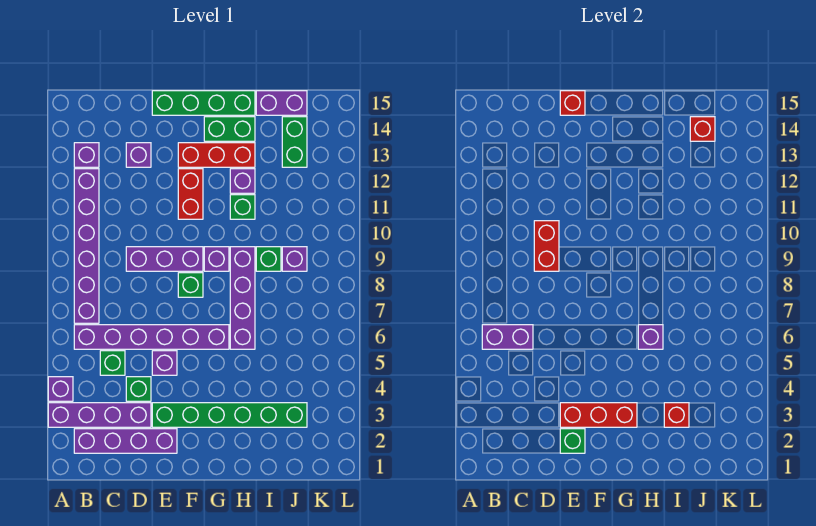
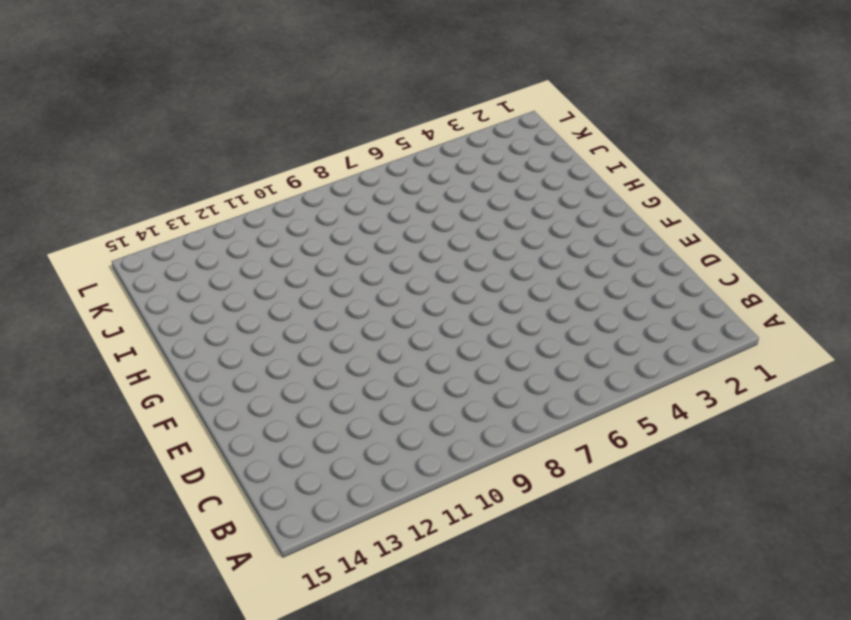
none -> purple 1x4 brick [48,403,151,427]
none -> purple 1x1 brick [48,377,73,401]
none -> purple 1x4 brick [74,429,177,453]
none -> purple 1x6 brick [74,325,229,349]

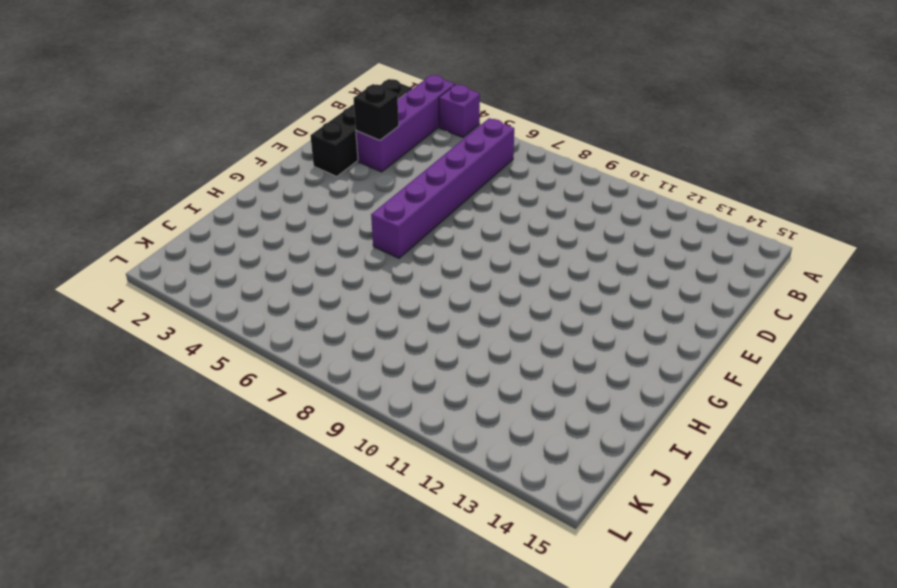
black 1x4 brick [310,79,412,176] -> purple 1x4 brick [74,429,177,453]
black 1x1 brick [353,84,399,140] -> none
none -> purple 1x6 brick [74,169,99,323]
none -> purple 1x1 brick [74,143,99,167]
none -> green 1x1 brick [100,351,125,375]
none -> green 1x1 brick [126,377,151,401]

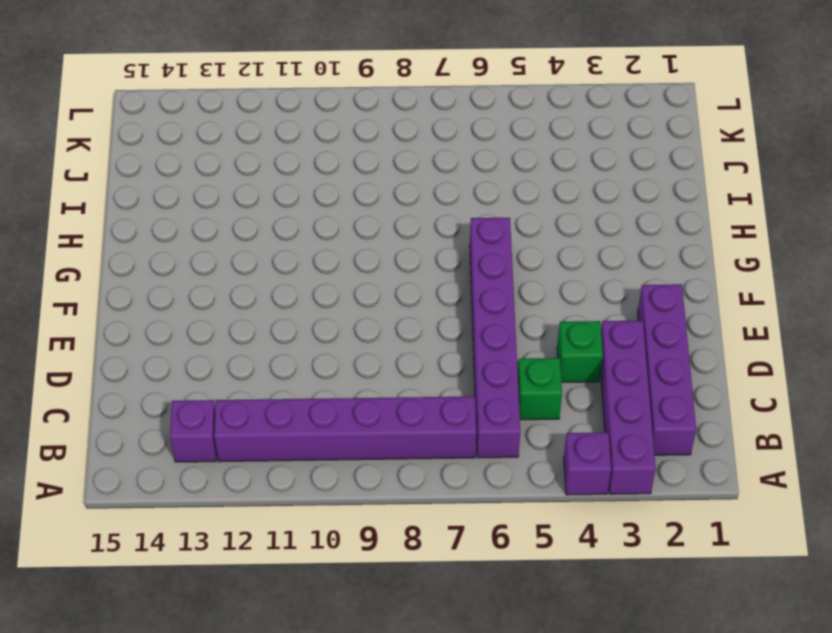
none -> purple 1x3 brick [126,247,203,271]
none -> purple 1x1 brick [126,143,151,167]
none -> green 1x6 brick [152,403,307,427]
none -> purple 1x1 brick [152,351,177,375]

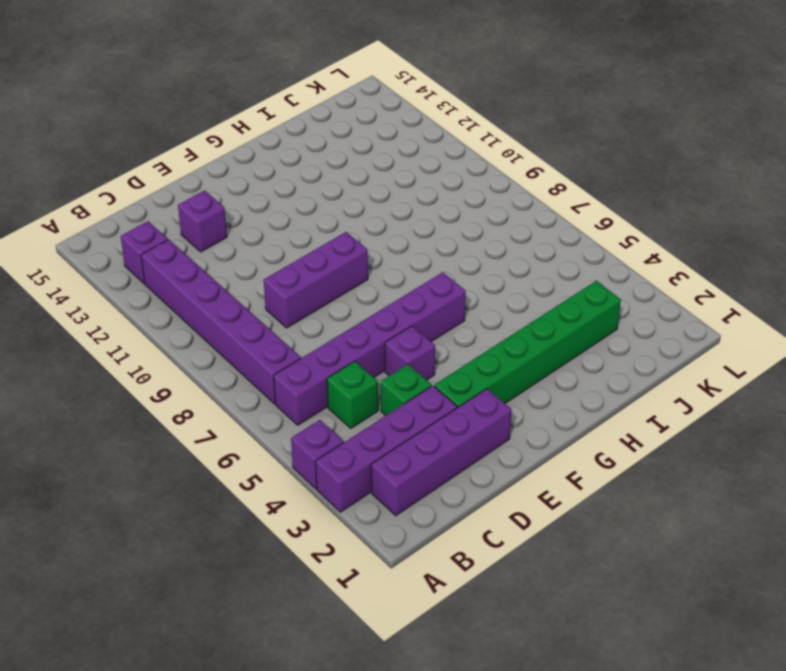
none -> green 1x4 brick [152,91,255,115]
none -> green 1x1 brick [178,273,203,297]
none -> red 1x2 brick [178,169,203,219]
none -> red 1x3 brick [178,143,255,167]

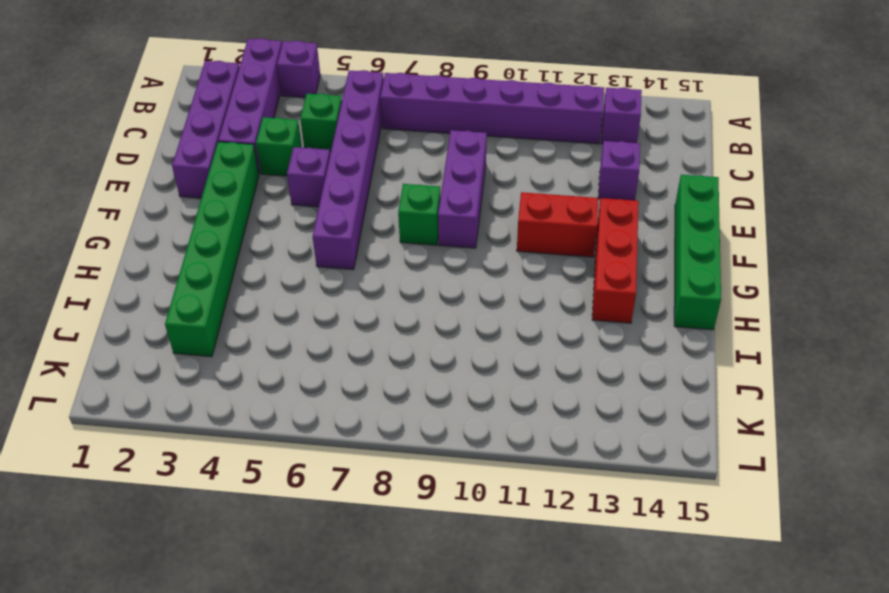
none -> purple 1x1 brick [204,247,229,271]
none -> green 1x2 brick [204,117,255,141]
none -> purple 1x4 brick [230,247,255,349]
none -> green 1x1 brick [230,195,255,219]

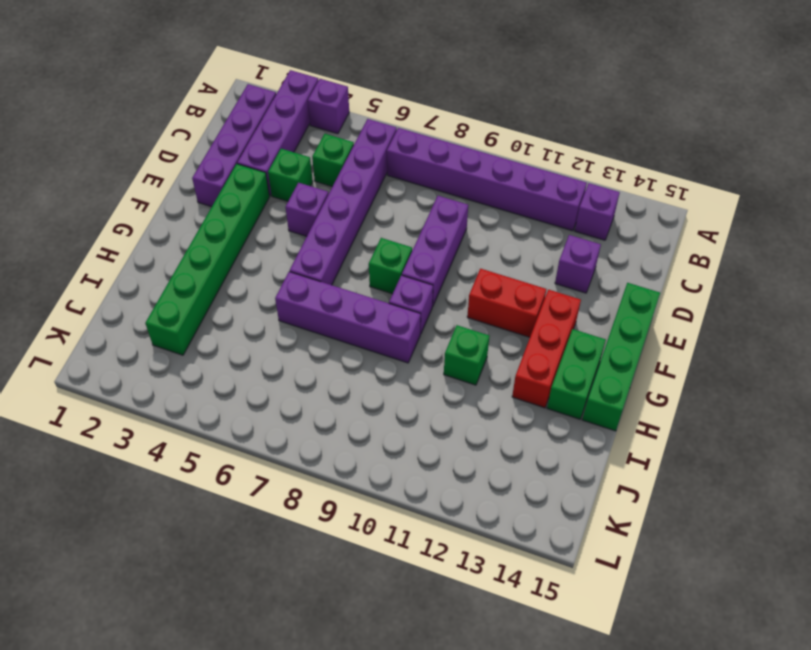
none -> purple 1x1 brick [230,169,255,193]
none -> green 1x1 brick [256,247,281,271]
none -> purple 1x2 brick [256,91,307,115]
none -> purple 1x1 brick [282,247,307,271]

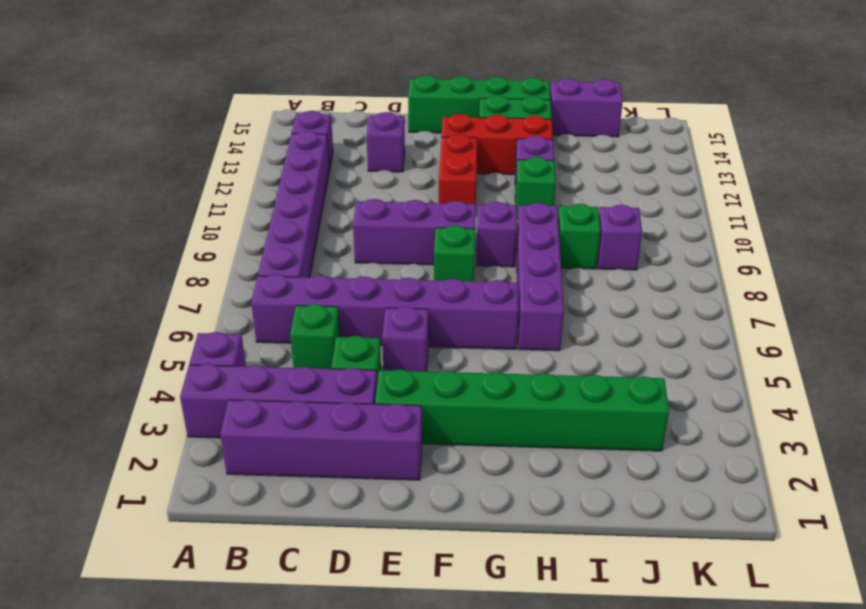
none -> green 1x2 brick [282,117,307,167]
none -> purple 1x2 brick [482,325,533,349]
none -> red 1x2 brick [534,221,559,271]
none -> green 1x1 brick [560,429,585,453]

